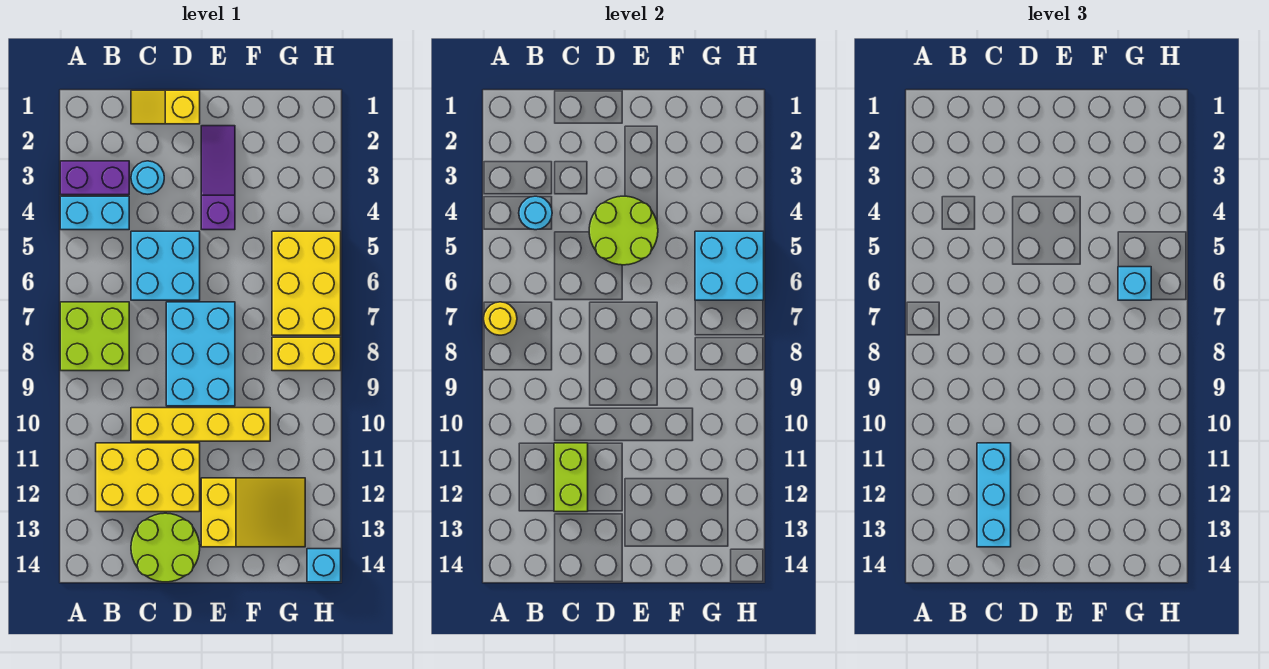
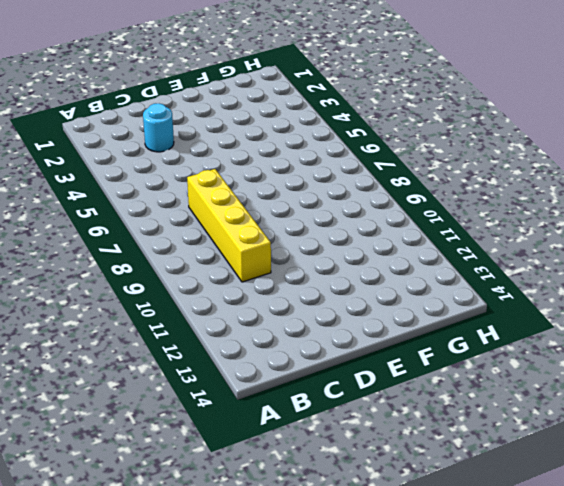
yellow 1x4 brick [187,169,271,282] -> yellow 1x4 brick turned to [131,408,270,441]
none -> purple 1x2 brick [60,161,129,195]
none -> cyan 1x2 brick [60,196,129,230]
none -> lime 2x2 brick [60,302,129,371]

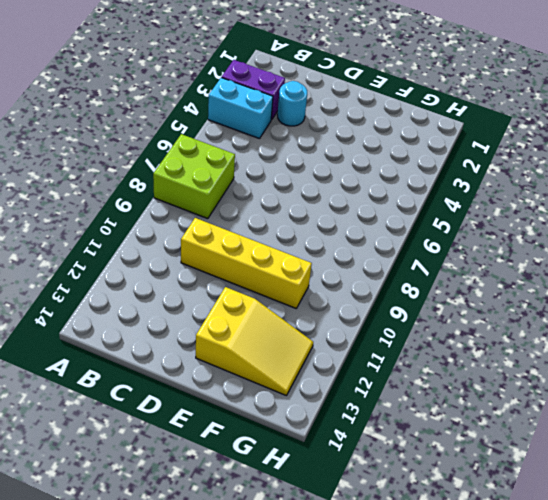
none -> yellow 2x3 brick [96,443,200,512]
none -> yellow 1x2 slope [131,90,200,124]
none -> cyan 2x2 brick [131,231,200,300]

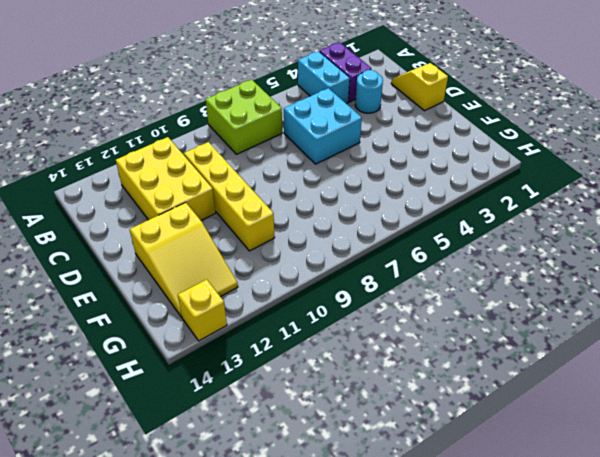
yellow 1x1 brick [178,279,227,341] -> none
none -> lime 2x2 round brick [131,513,200,582]
none -> cyan 2x3 brick [166,302,235,406]
none -> purple 1x3 slope [201,126,235,230]

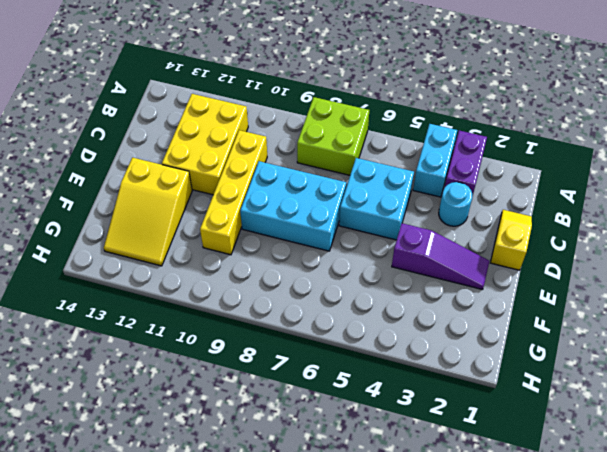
none -> lime 2x2 round brick [131,513,200,582]
none -> yellow 2x3 brick [272,231,341,335]
none -> yellow 1x2 brick [272,337,341,371]

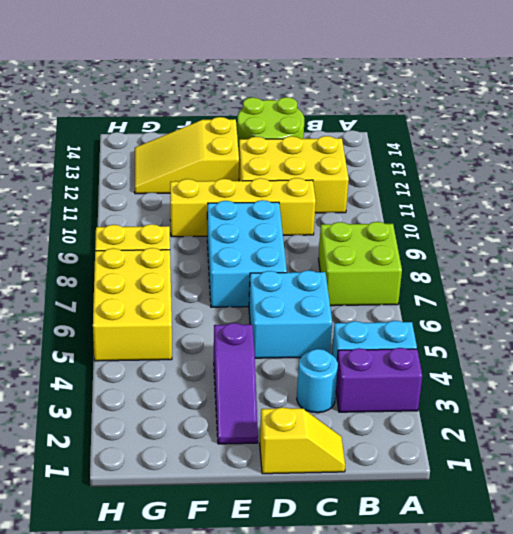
none -> cyan 1x1 brick [307,549,341,582]
none -> yellow 1x1 round brick [484,302,517,335]
none -> cyan 1x1 round brick [519,196,552,230]

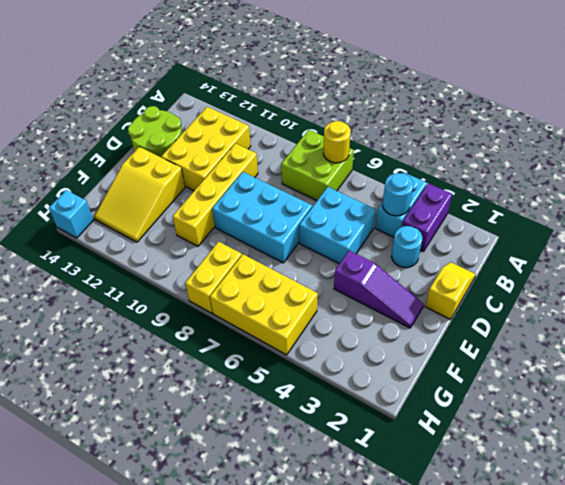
none -> lime 1x2 brick [554,443,588,512]
none -> lime 2x2 round brick [589,196,658,265]
none -> cyan 2x2 brick [695,231,764,300]

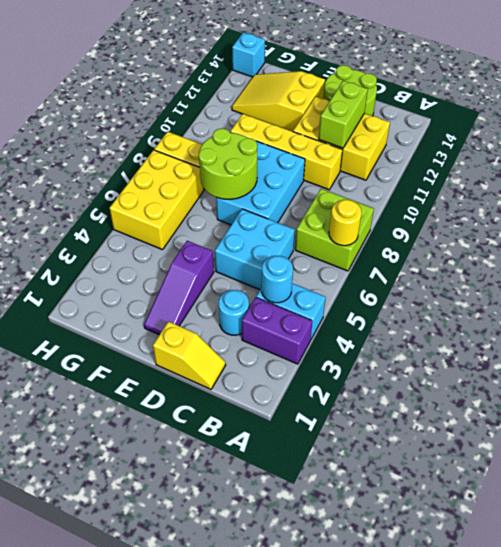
lime 2x2 round brick [199,128,257,199] -> lime 2x2 round brick moved to [589,196,658,265]
none -> cyan 2x2 brick [695,231,764,300]
none -> cyan 1x3 brick [977,443,1011,547]
none -> cyan 1x1 brick [1118,267,1151,300]

